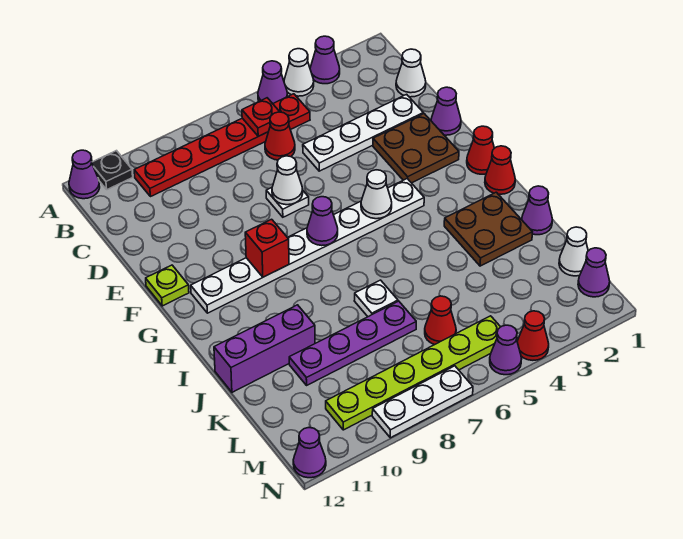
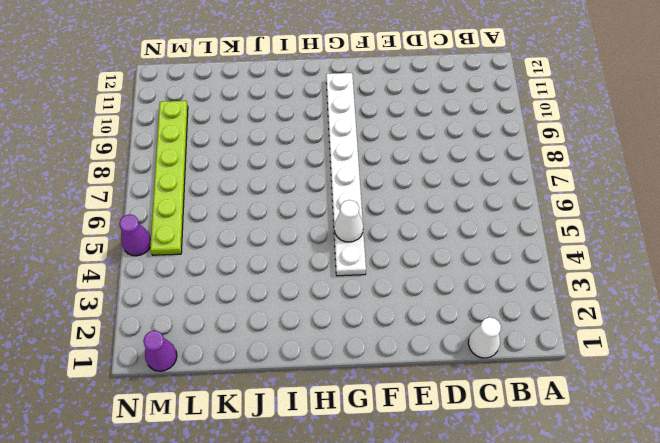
none -> purple 1x1 cone [310,36,340,84]
none -> white 1x1 cone [284,49,314,96]
none -> purple 1x1 cone [258,61,288,104]
none -> black 1x1 plate [92,151,133,190]

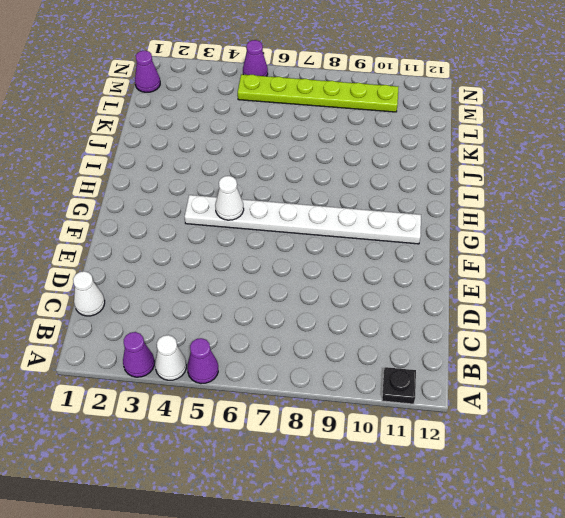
none -> purple 1x1 cone [69,150,100,199]
none -> red 1x6 plate [134,94,310,197]
none -> red 1x1 cone [265,112,295,160]
none -> white 1x4 plate [303,94,423,171]

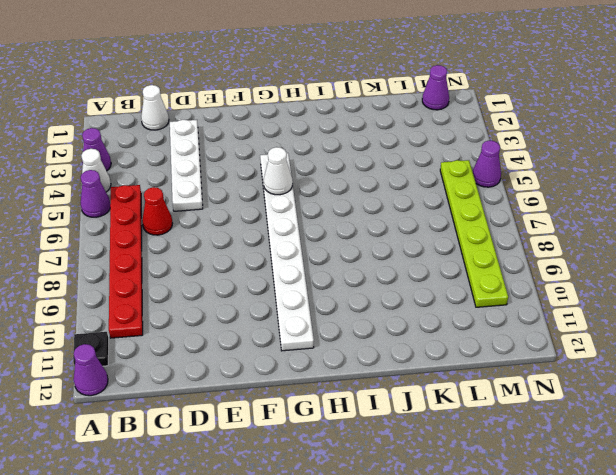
none -> purple 1x1 cone [431,87,461,135]
none -> brown 2x2 plate [373,114,459,183]
none -> white 1x1 plate [266,188,309,217]
none -> lime 1x1 plate [146,265,189,306]

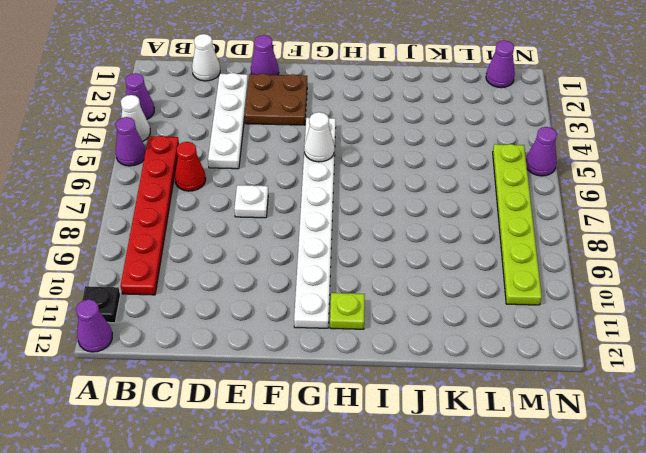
lime 1x1 plate [330,293,365,329] -> lime 1x1 plate moved to [146,265,189,306]
none -> red 1x1 cone [467,126,494,174]
none -> red 1x1 cone [485,146,515,194]
none -> brown 2x2 plate [444,192,532,266]
none -> purple 1x1 cone [522,186,553,235]

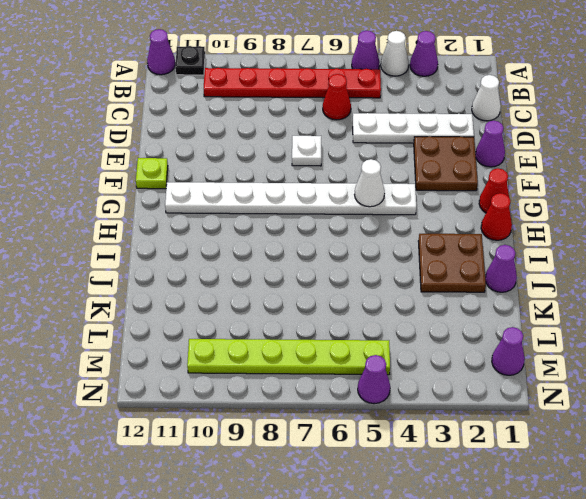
none -> white 1x1 plate [354,280,398,317]
none -> purple 1x3 brick [214,305,315,392]
none -> purple 1x4 plate [289,301,416,385]
none -> white 1x1 cone [559,227,588,276]

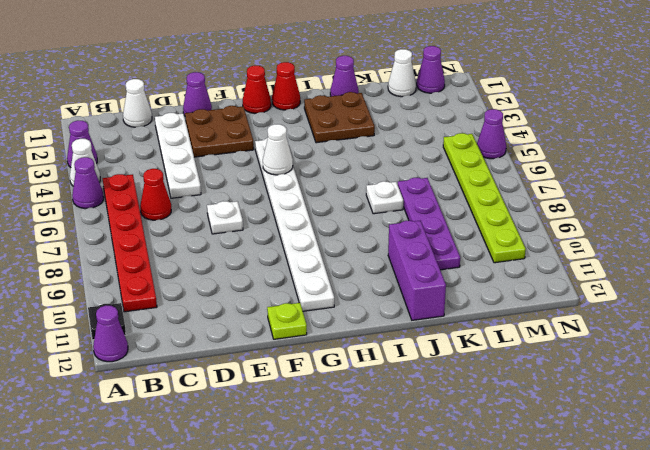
none -> red 1x1 cone [425,296,456,345]
none -> red 1x1 cone [517,311,549,360]
none -> white 1x3 plate [372,366,473,438]
none -> purple 1x1 cone [293,428,326,478]

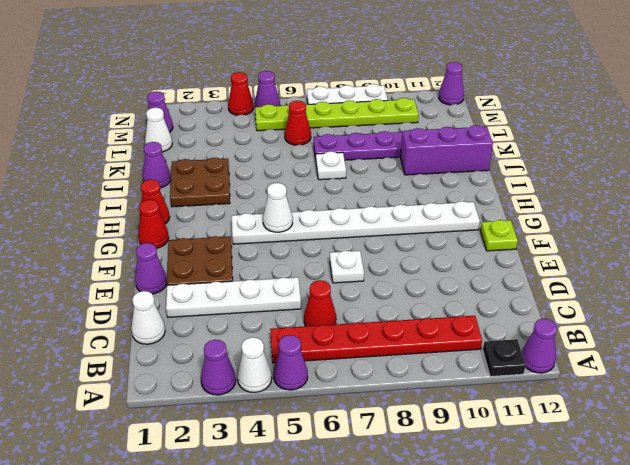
none -> red 1x1 plate [242,98,280,136]
none -> white 1x1 cone [272,156,303,205]
none -> purple 1x1 cone [307,197,338,246]
none -> red 1x1 brick [245,219,289,277]

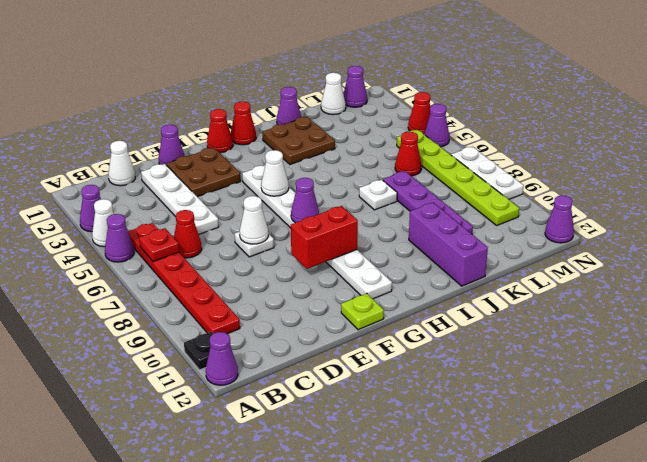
red 1x2 brick [291,206,358,269] -> red 1x1 brick [245,219,289,277]

